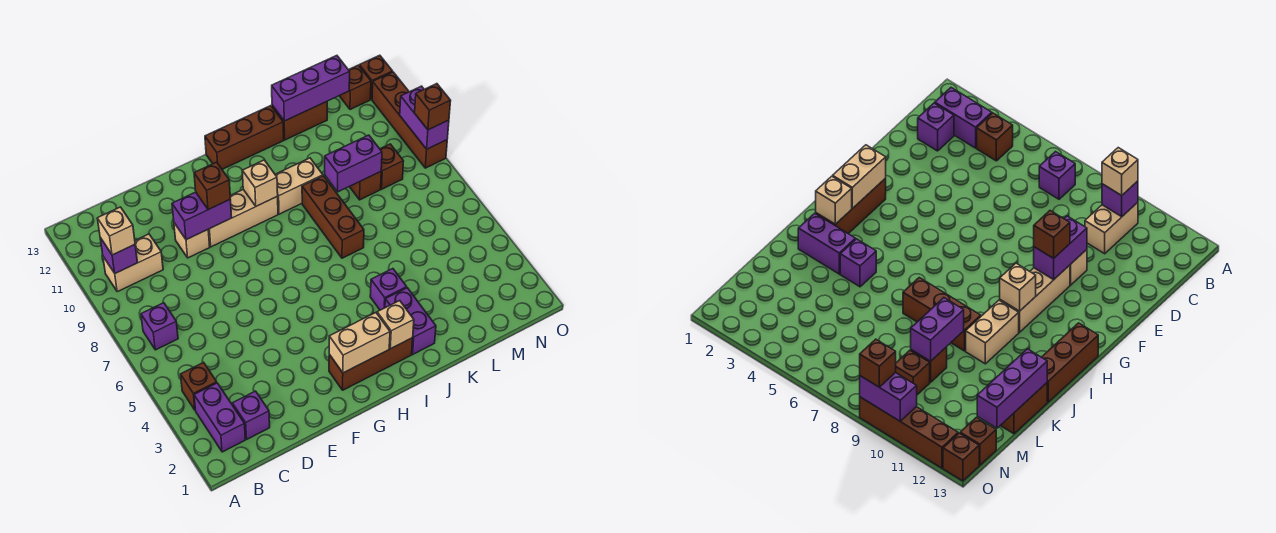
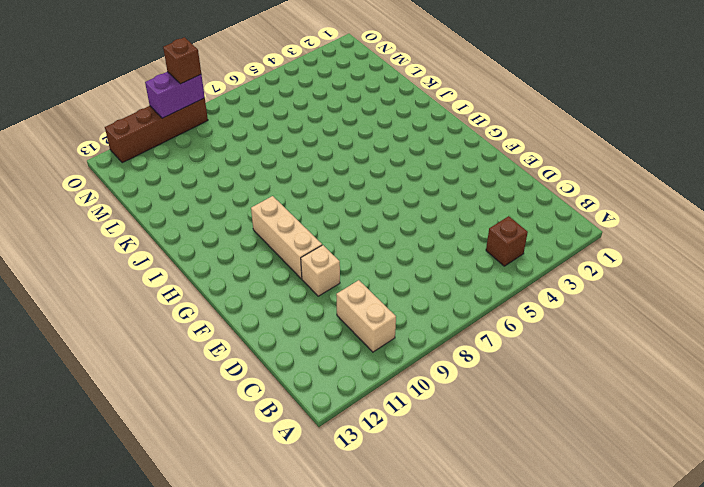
none -> purple 1x2 brick [194,383,245,452]
none -> purple 1x1 brick [141,303,178,350]
none -> purple 1x1 brick [232,391,270,439]
none -> brown 1x3 brick [329,338,413,390]

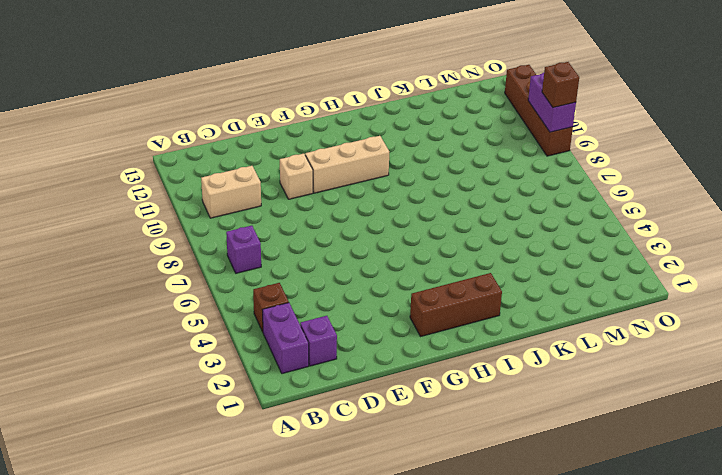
none -> brown 1x3 brick [205,106,284,169]
none -> tan 1x2 brick [275,158,323,214]
none -> purple 1x2 brick [385,288,436,354]
none -> purple 1x1 brick [370,269,407,310]

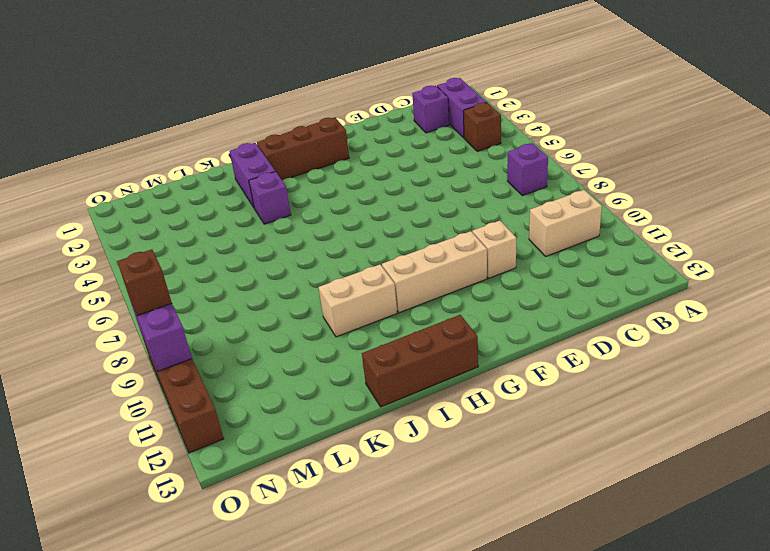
none -> brown 1x3 brick [302,176,364,258]
none -> brown 1x2 brick [272,102,327,140]
none -> brown 1x1 brick [350,172,381,200]
none -> brown 1x1 brick [380,144,403,189]

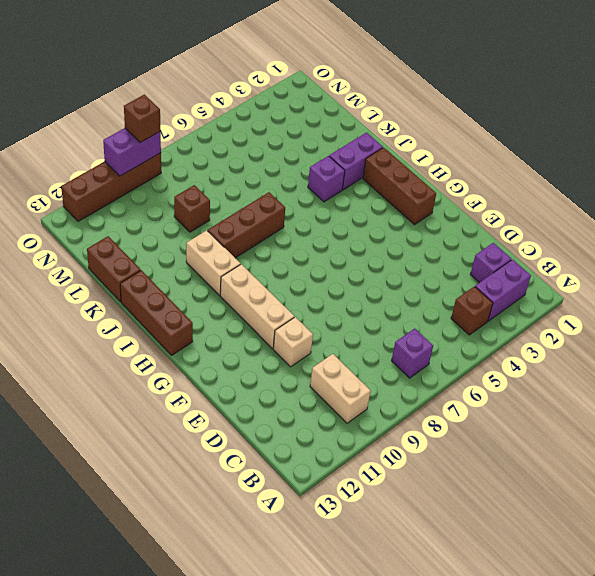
none -> brown 1x1 brick [380,144,403,189]
none -> brown 1x1 brick [340,65,371,109]
none -> brown 1x1 brick [359,55,393,99]
none -> purple 1x1 brick [100,238,138,273]

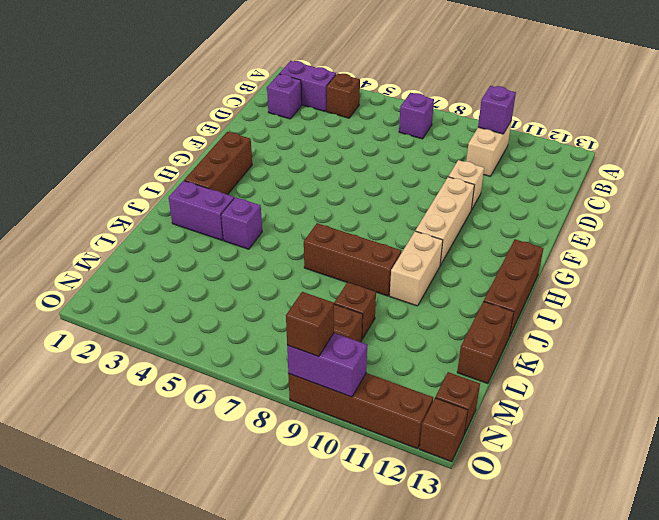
none -> purple 1x2 brick [172,192,232,240]
none -> tan 1x2 brick [329,313,390,373]
none -> tan 1x1 brick [242,160,278,206]
none -> tan 1x1 brick [377,301,414,349]

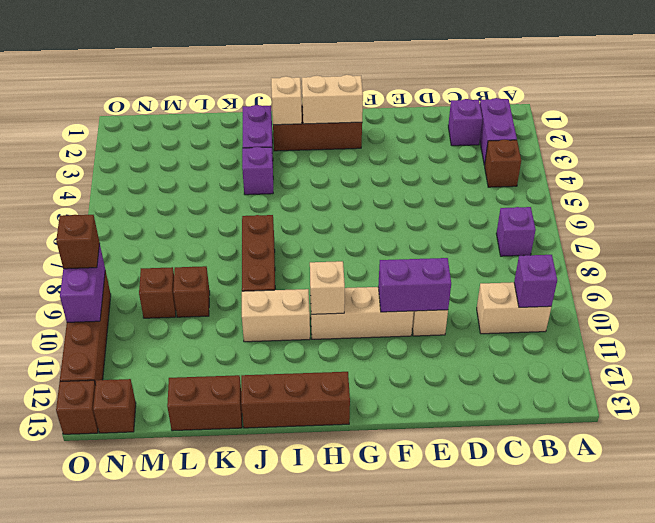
none -> purple 1x2 brick [325,135,382,192]
none -> purple 1x3 brick [272,56,350,121]
none -> tan 1x1 brick [97,207,135,255]
none -> brown 1x1 brick [194,162,230,210]

